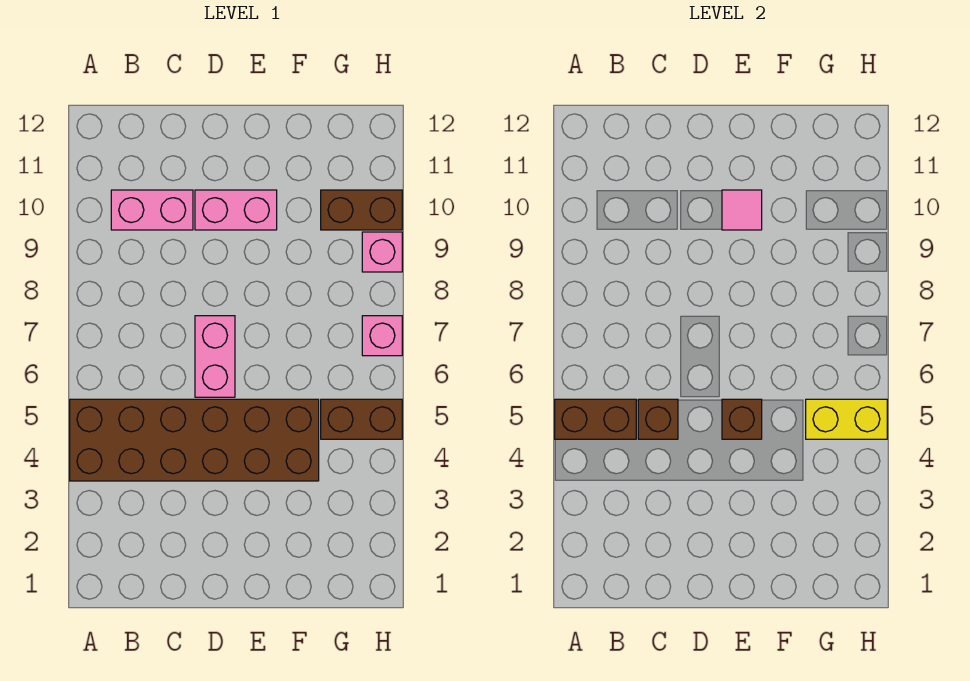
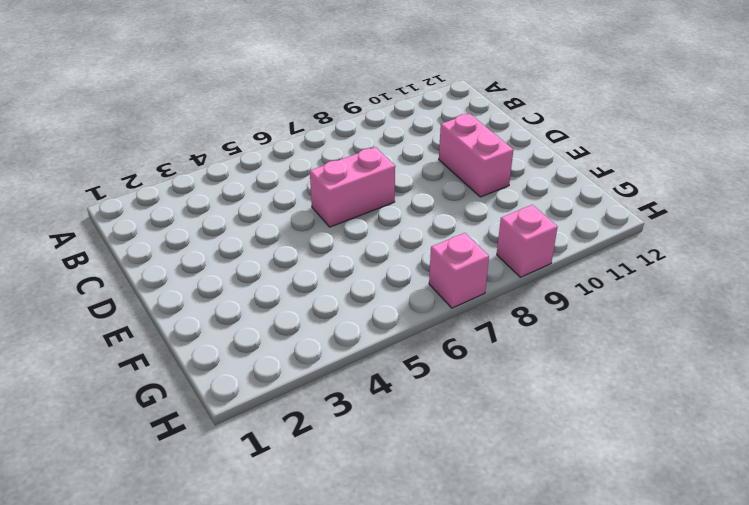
none -> brown 2x6 brick [70,399,319,481]
none -> pink 1x2 brick [111,190,193,230]
none -> brown 1x2 brick [321,399,402,439]

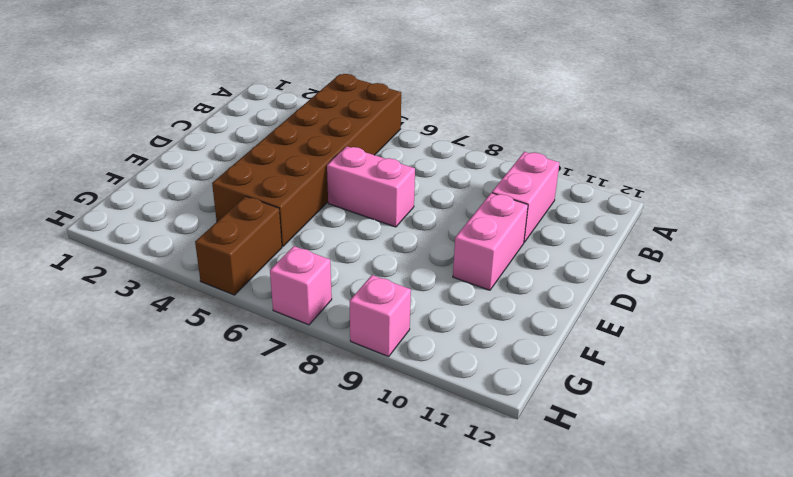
none -> brown 1x2 brick [321,190,402,230]
none -> brown 1x2 brick [555,399,636,439]
none -> brown 1x1 brick [638,399,678,439]

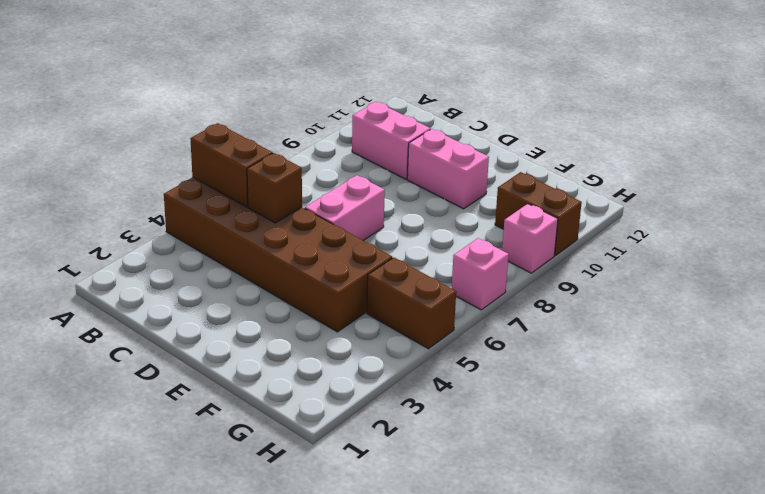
none -> brown 1x1 brick [722,399,762,439]
none -> pink 1x1 tile [722,190,762,230]
none -> yellow 1x2 brick [806,399,887,439]

